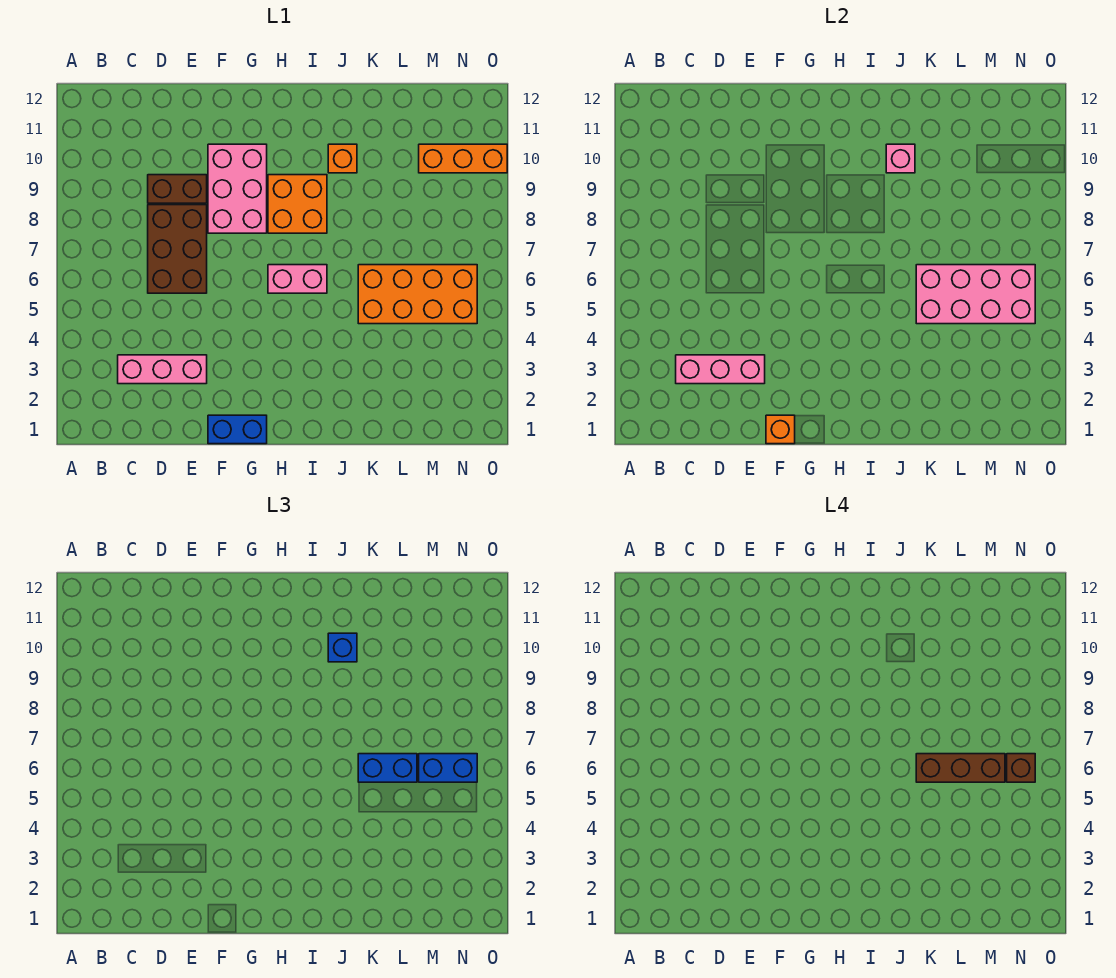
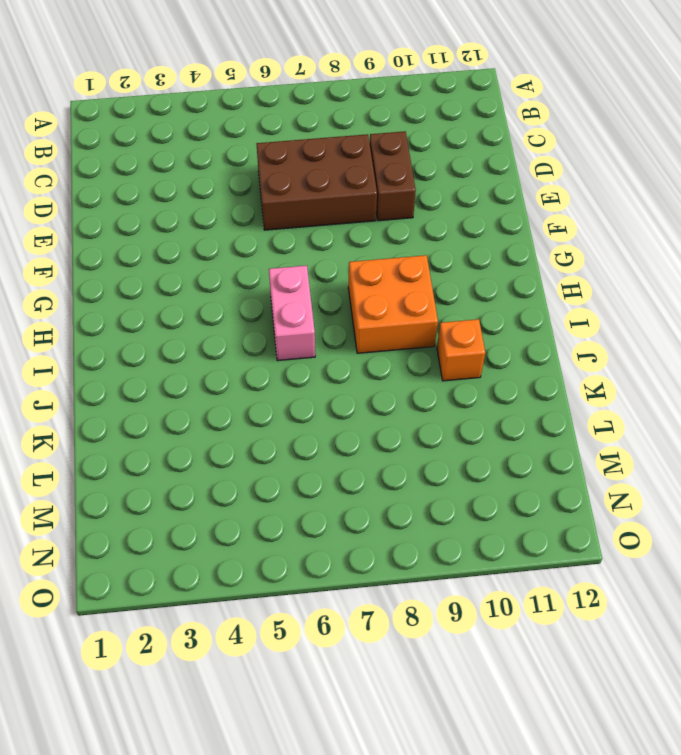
none -> pink 1x3 brick [118,355,207,384]
none -> blue 1x2 brick [208,415,267,444]
none -> pink 2x3 brick [208,144,267,233]

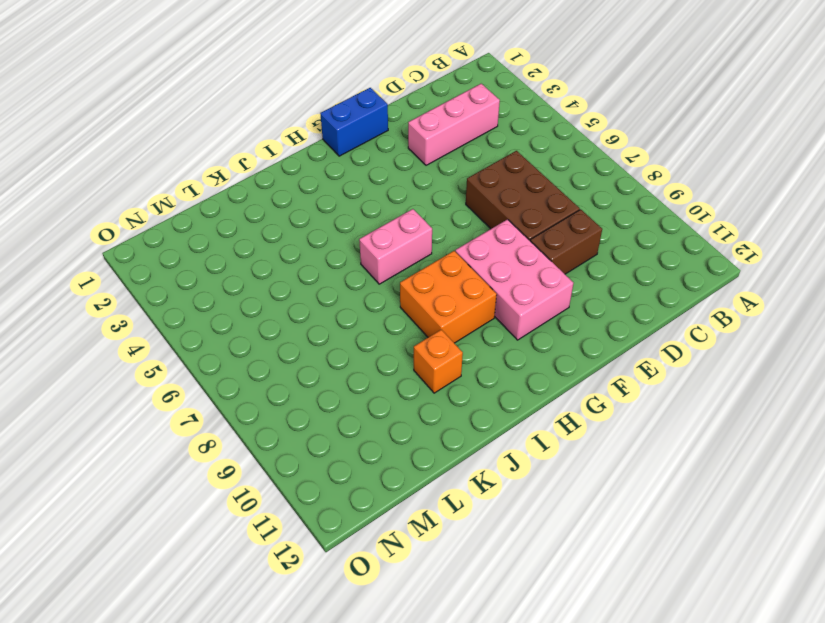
none -> orange 2x4 brick [358,265,477,324]
none -> orange 1x3 brick [419,144,507,173]
none -> pink 1x3 brick [676,355,765,384]

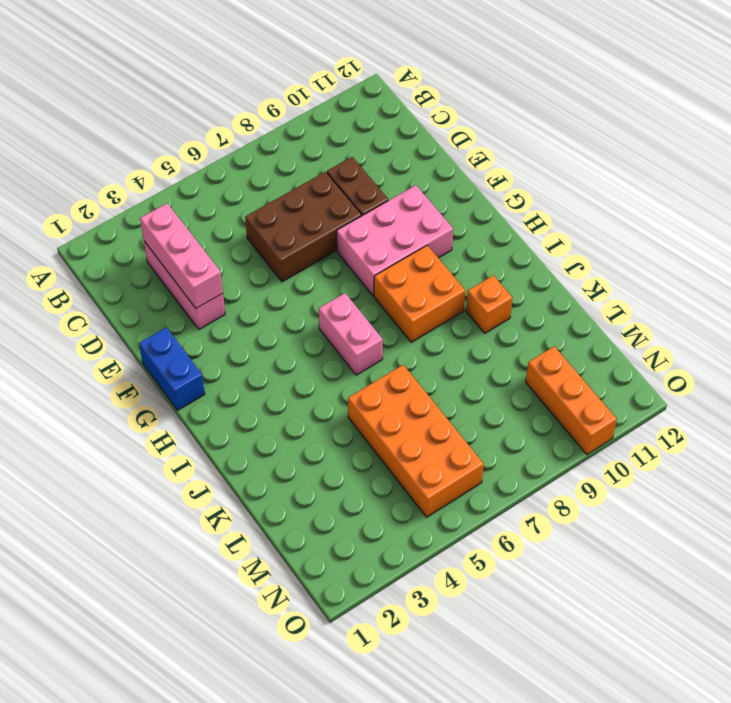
none -> orange 1x1 brick [766,415,795,444]
none -> pink 1x1 brick [886,144,915,173]
none -> pink 2x4 brick [916,265,1035,324]

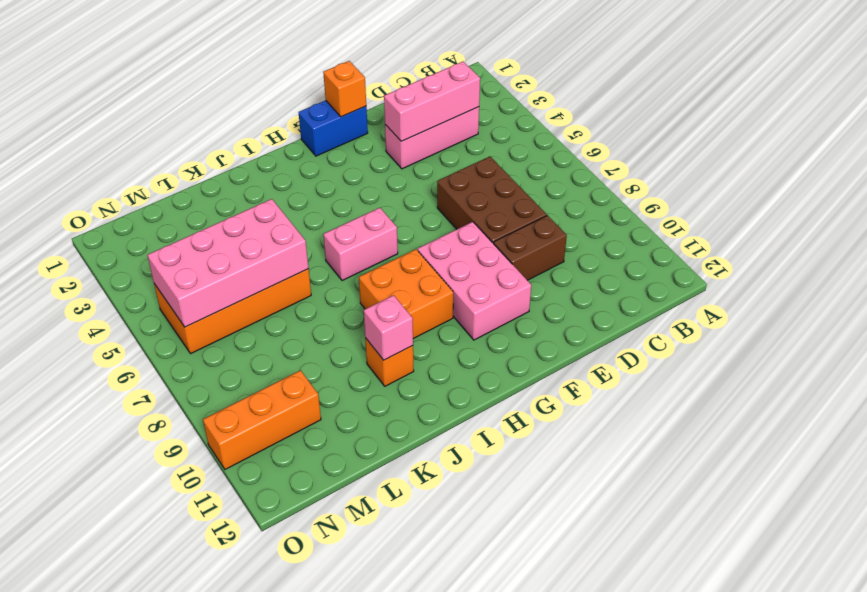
none -> blue 1x1 brick [328,633,357,662]
none -> blue 1x2 brick [358,754,417,782]
none -> blue 1x2 brick [419,754,477,782]

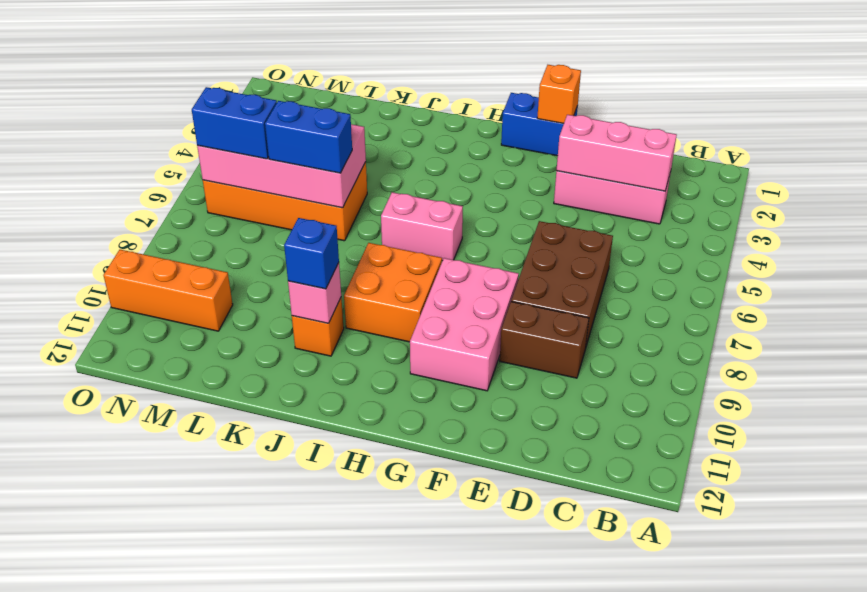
none -> brown 1x3 brick [916,754,1005,782]
none -> brown 1x1 brick [1007,754,1035,782]

